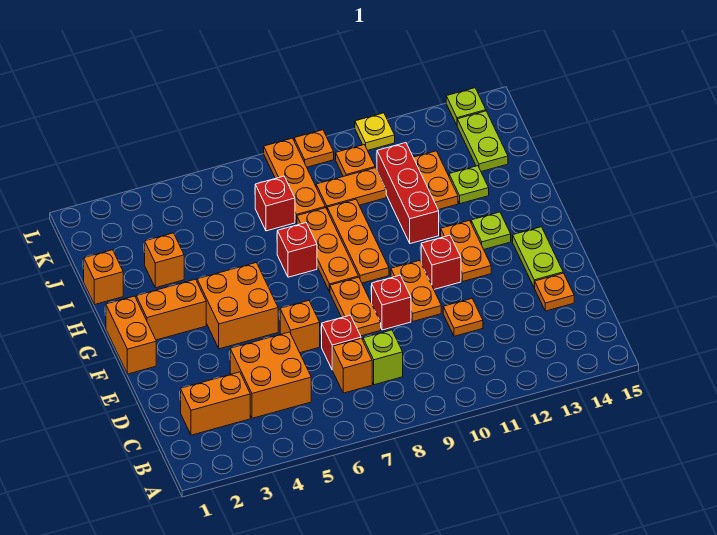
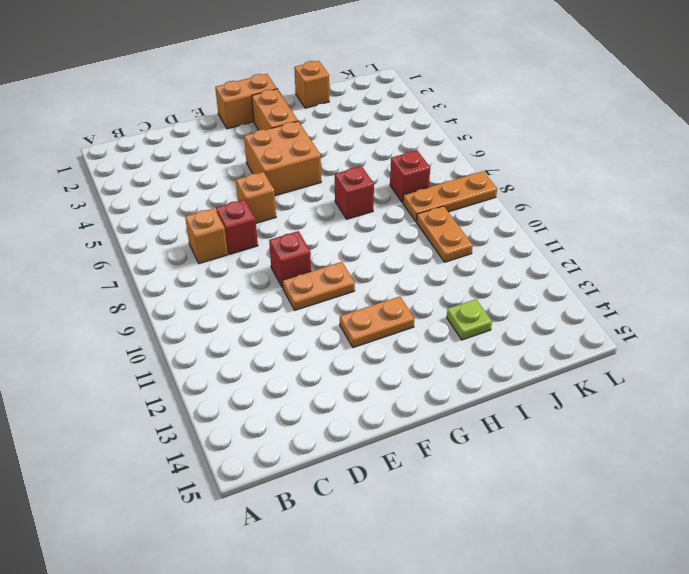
none -> orange 1x2 brick [181,372,250,435]
none -> orange 2x2 brick [230,332,311,418]
none -> lime 1x1 brick [363,330,403,385]
none -> orange 1x1 plate [443,299,483,336]

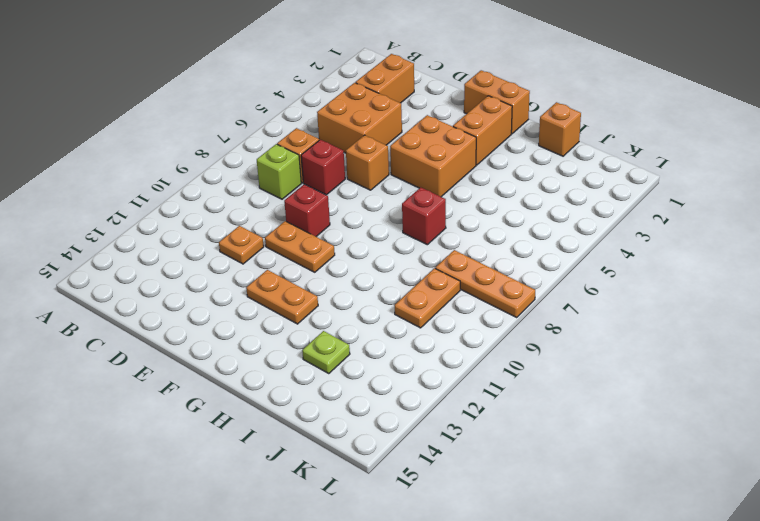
none -> orange 1x1 plate [535,273,574,311]
none -> orange 1x2 plate [330,277,381,336]
none -> lime 1x2 plate [513,227,563,288]
none -> red 1x1 brick [421,235,461,289]

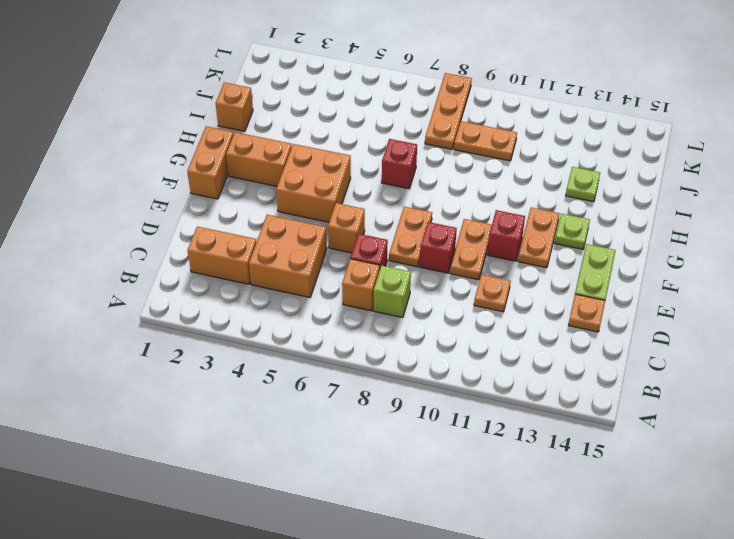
none -> orange 1x3 plate [297,208,358,292]
none -> orange 1x3 plate [327,199,389,283]
none -> red 1x3 brick [377,143,439,244]
none -> orange 1x1 brick [145,233,184,288]

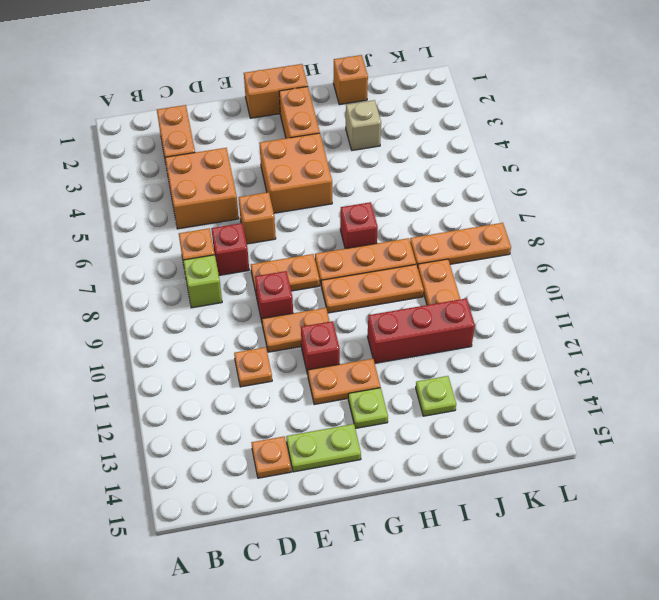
tan 1x1 brick [346,100,381,150] -> orange 1x1 brick [145,233,184,288]
none -> orange 1x2 plate [413,151,458,210]
none -> red 1x1 brick [255,176,295,231]
none -> lime 1x2 plate [457,111,508,172]
none -> orange 1x1 plate [336,145,375,177]

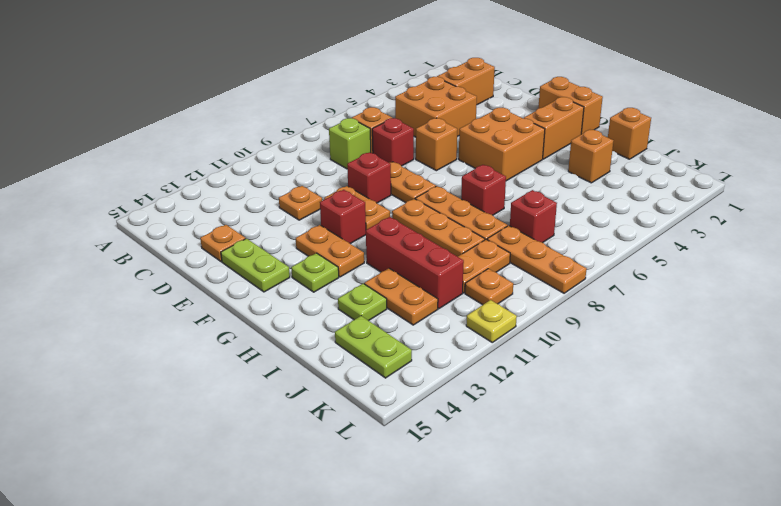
none -> orange 1x1 plate [294,130,334,167]
none -> lime 1x1 plate [446,88,486,125]

